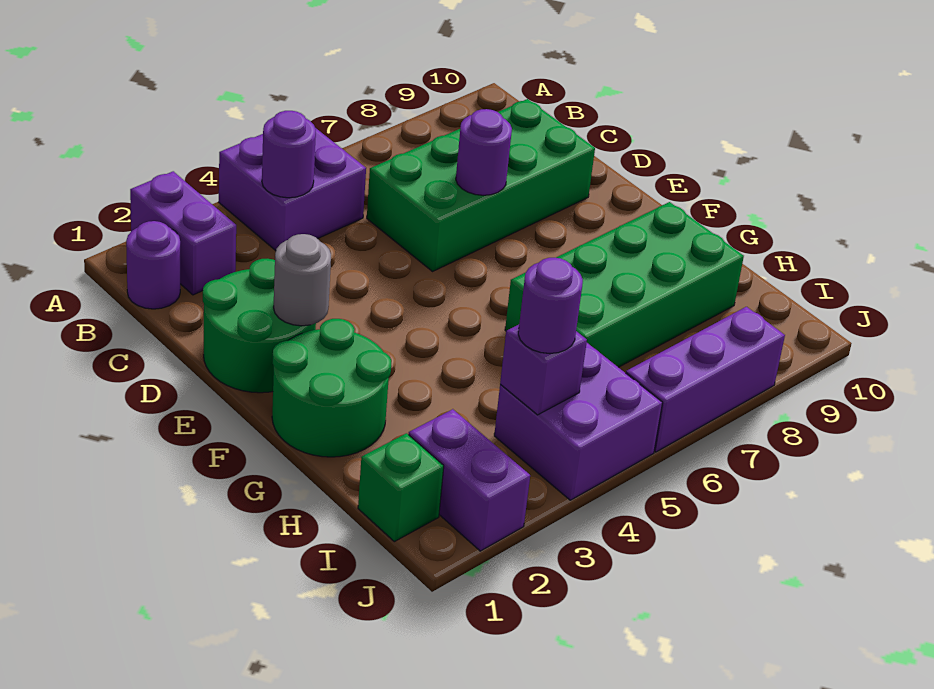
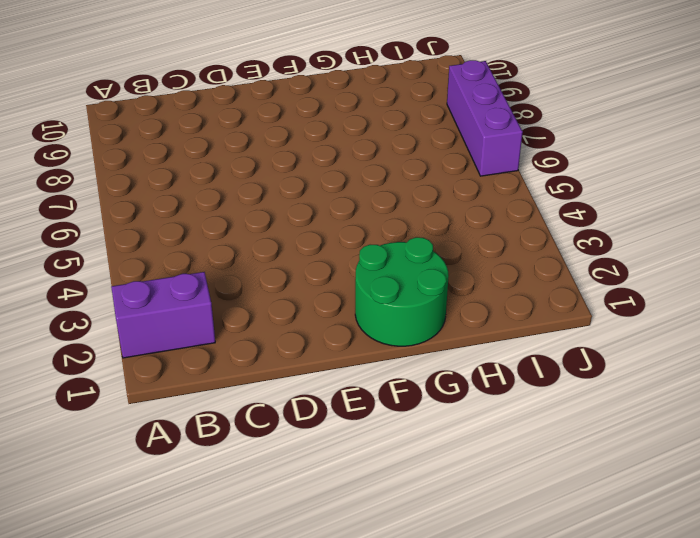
none -> purple 2x2 brick [219,128,366,251]
none -> purple 1x1 round brick [126,221,180,309]
none -> green 2x4 brick [367,99,595,271]

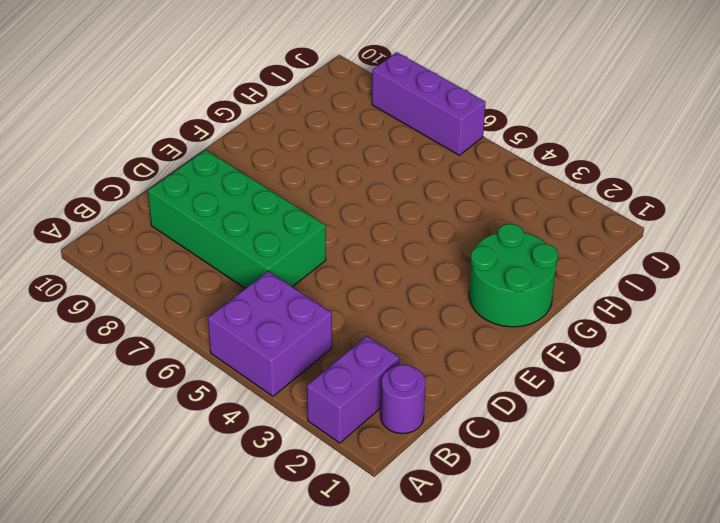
none -> green 2x2 round brick [203,259,316,393]
none -> green 2x4 brick [505,202,744,367]
none -> green 1x1 brick [358,433,444,542]

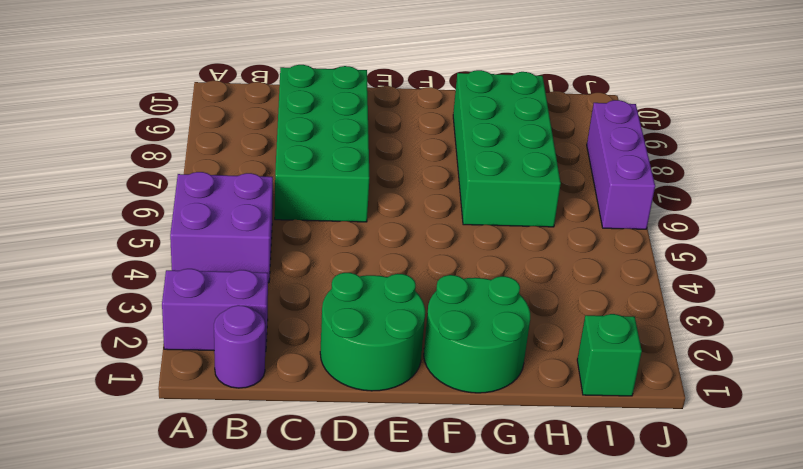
none -> purple 1x2 brick [408,409,530,551]
none -> purple 2x2 brick [494,343,662,500]
none -> purple 1x1 round brick [262,111,316,198]

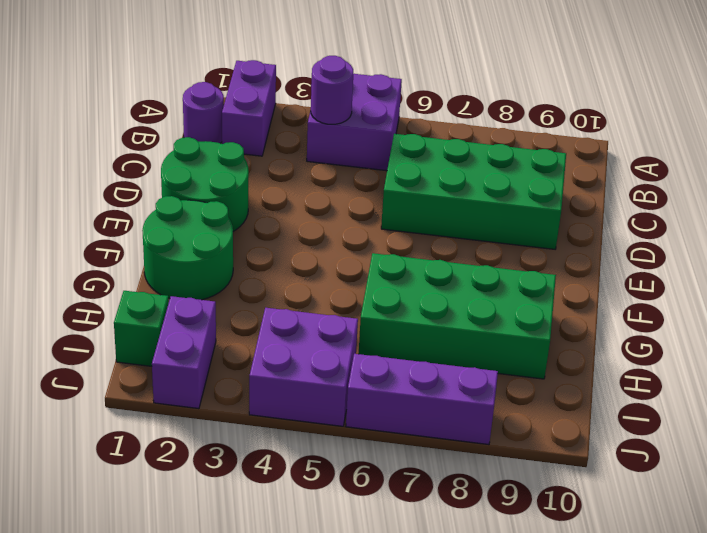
none -> purple 1x1 round brick [456,109,512,195]
none -> grey 1x1 round brick [273,234,331,326]
none -> purple 1x1 brick [500,325,587,415]

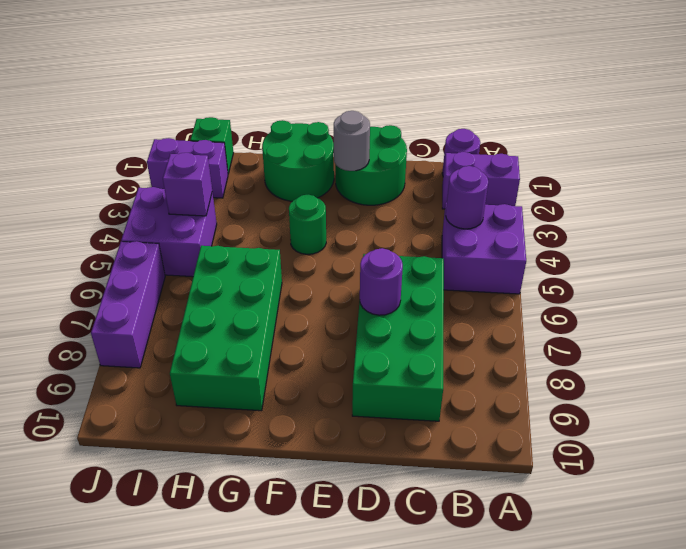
green 1x1 round brick [289,195,326,254] -> none
none -> purple 1x1 round brick [518,258,583,354]

